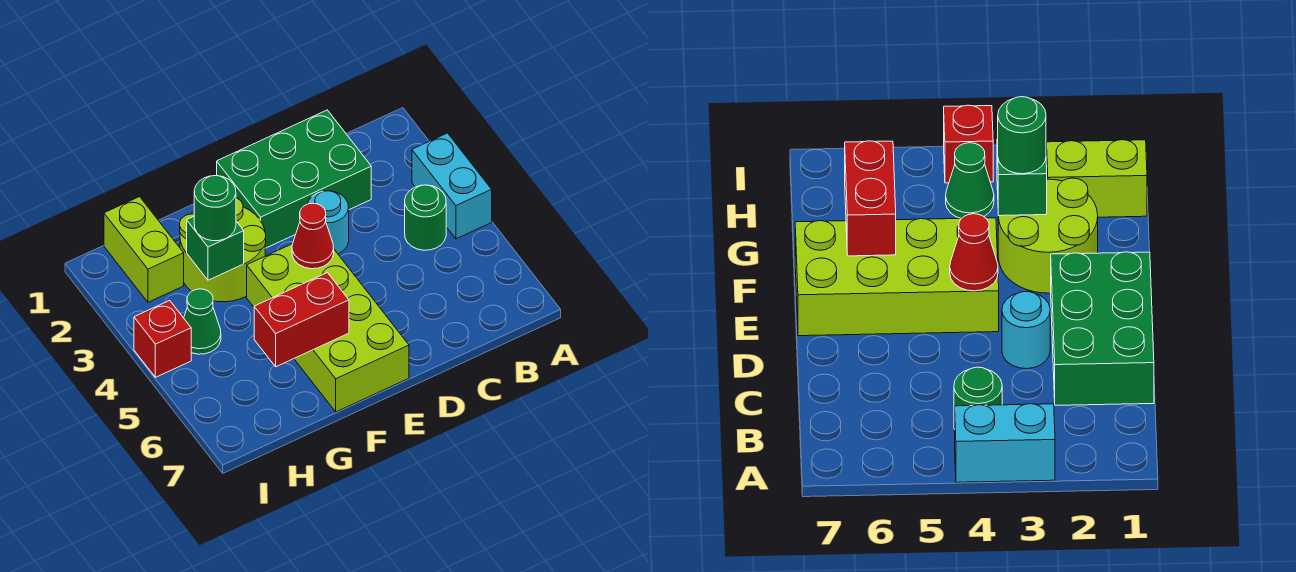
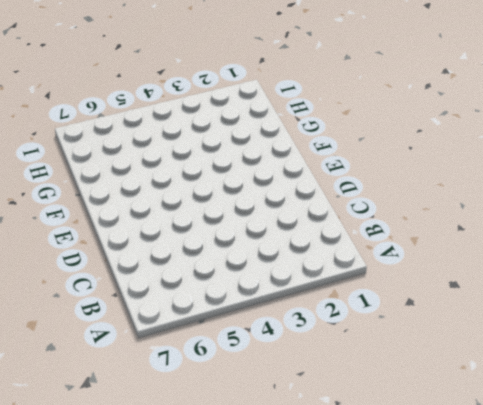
none -> cyan 1x2 brick [412,133,492,239]
none -> green 1x1 round brick [405,185,446,250]
none -> green 2x3 brick [217,110,371,248]

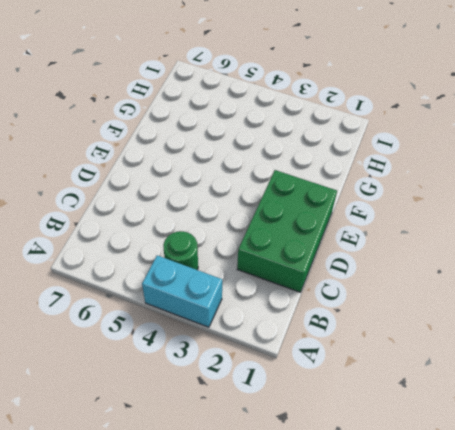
none -> cyan 1x1 round brick [308,191,349,254]
none -> lime 2x4 brick [247,244,409,412]
none -> lime 2x2 round brick [180,198,266,302]

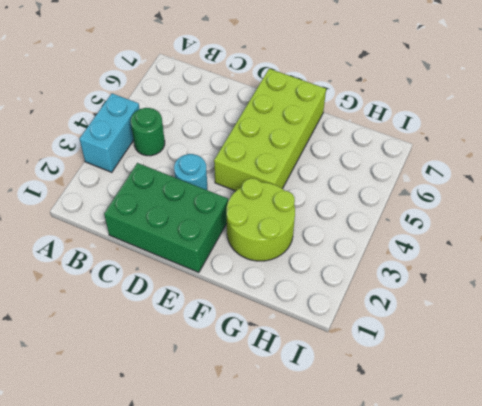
none -> lime 1x2 brick [104,197,184,302]
none -> green 1x1 cone [184,289,221,354]
none -> red 1x1 brick [134,300,191,377]

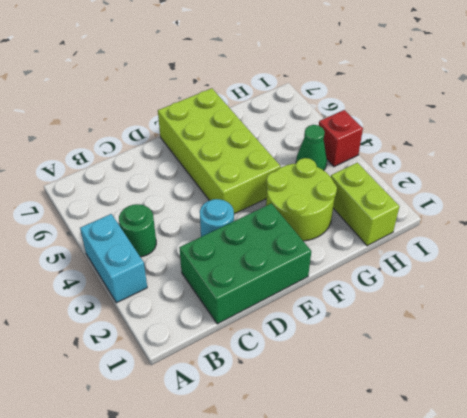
none -> red 1x1 cone [292,203,334,269]
none -> red 1x2 brick [254,273,349,367]
none -> green 1x1 brick [187,216,244,280]

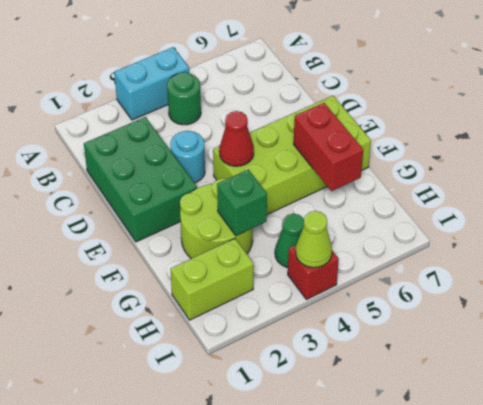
lime 1x1 cone [296,211,332,268] -> none
none -> green 1x1 round brick [194,176,236,241]

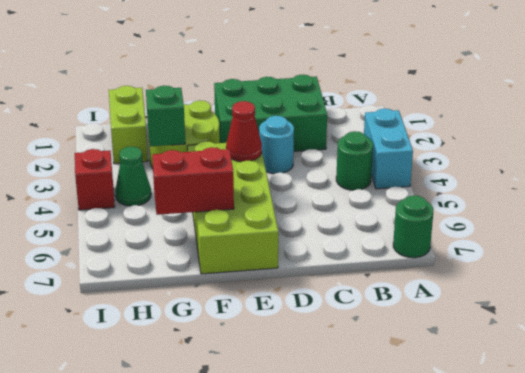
green 1x1 round brick [393,195,433,258] -> green 1x1 round brick moved to [194,176,236,241]

